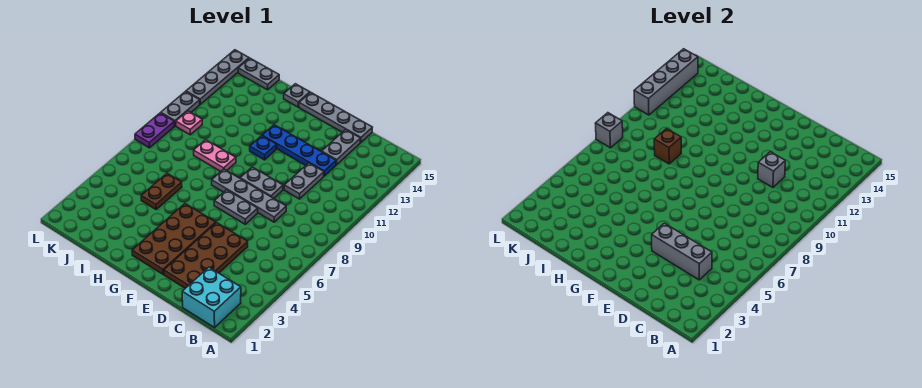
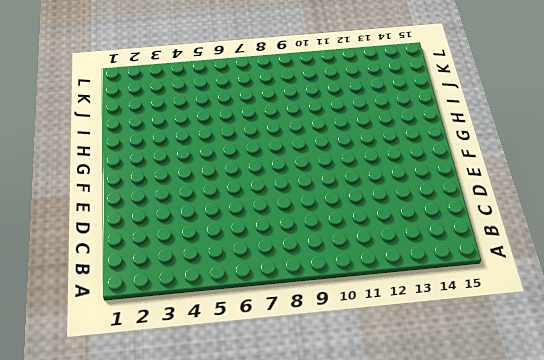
none -> cyan 2x2 brick [182,267,241,328]
none -> brown 2x4 plate [164,223,248,288]
none -> grey 1x4 plate [212,169,286,222]

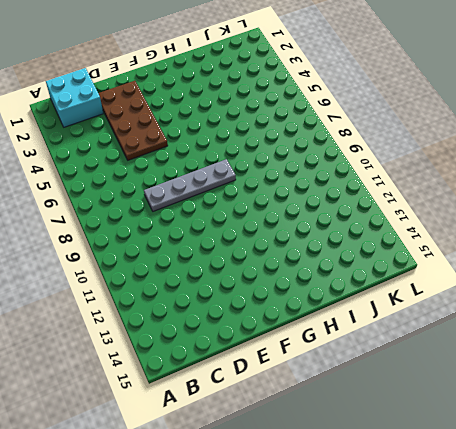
none -> grey 1x2 plate [284,163,324,199]
none -> blue 1x4 plate [262,125,336,176]
none -> grey 1x2 plate [322,130,361,165]

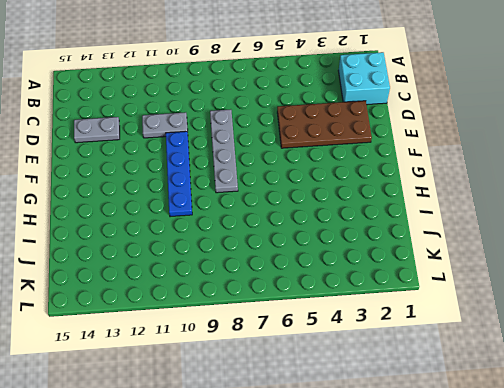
blue 1x4 plate [166,131,192,217] -> blue 1x4 plate moved to [262,125,336,176]
none -> grey 1x4 plate [299,92,372,143]
none -> grey 1x2 plate [214,190,258,224]
none -> grey 1x2 plate [240,167,283,198]

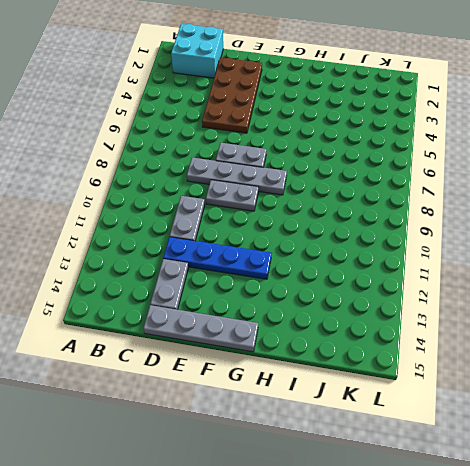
none -> brown 2x4 plate [132,204,216,274]
none -> blue 1x1 plate [250,136,277,160]
none -> pink 1x2 plate [194,140,236,171]

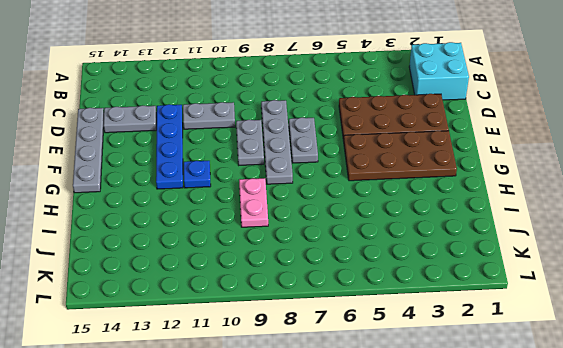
none -> grey 1x1 plate [284,84,310,107]
none -> brown 1x2 plate [141,173,182,209]
none -> grey 1x2 plate [238,58,279,90]

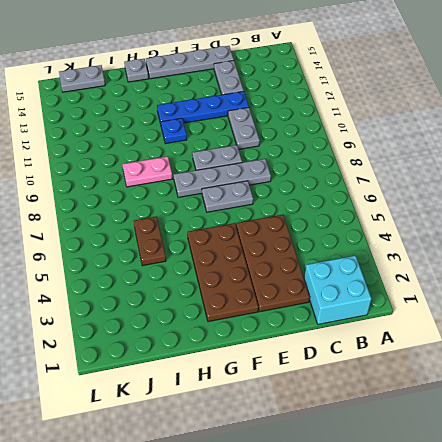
none -> pink 1x1 plate [176,111,202,135]
none -> purple 1x2 plate [135,113,175,148]
none -> grey 1x2 plate [161,92,200,126]

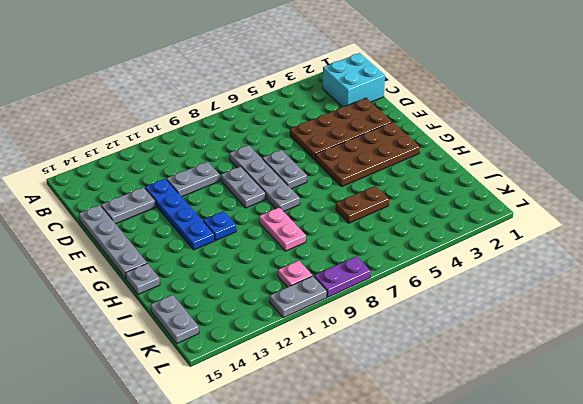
none -> grey 1x4 plate [186,50,249,104]
none -> grey 1x3 brick [652,223,712,280]
none -> grey 1x1 brick [758,152,785,187]

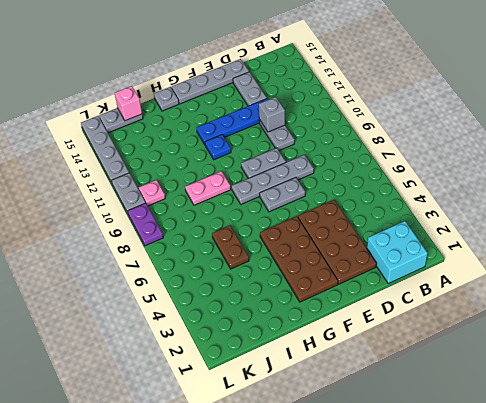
pink 1x1 brick [115,86,142,121] -> none
none -> grey 1x3 brick [652,223,712,280]
none -> brown 1x1 brick [654,129,681,164]
none -> grey 1x1 brick [595,113,623,148]

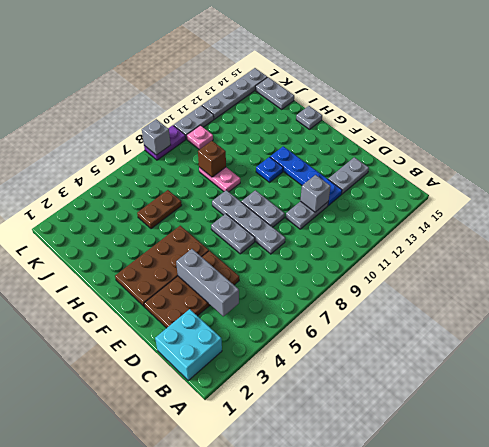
none -> grey 1x4 plate [299,92,372,143]
none -> grey 1x4 brick [634,49,698,115]

